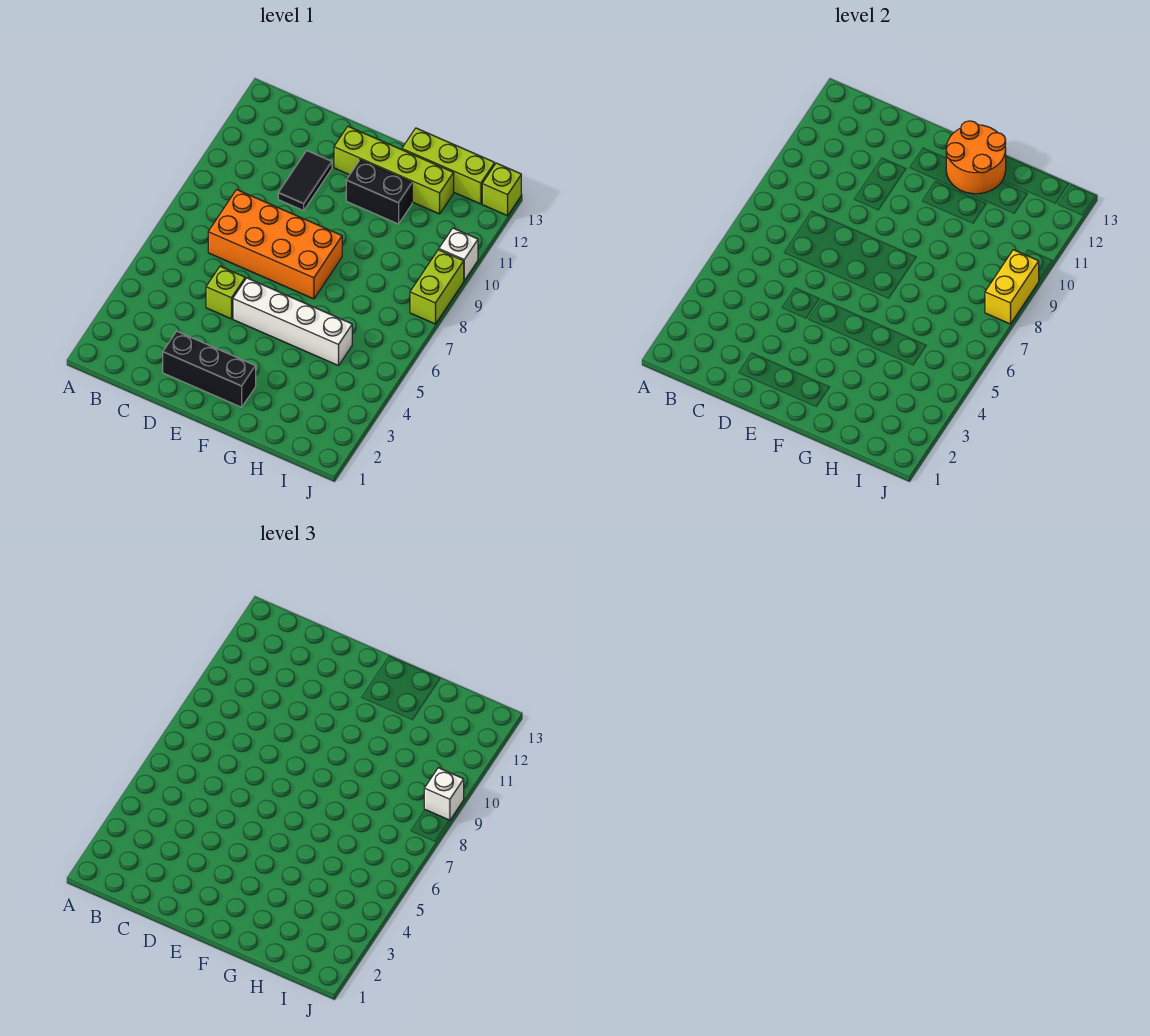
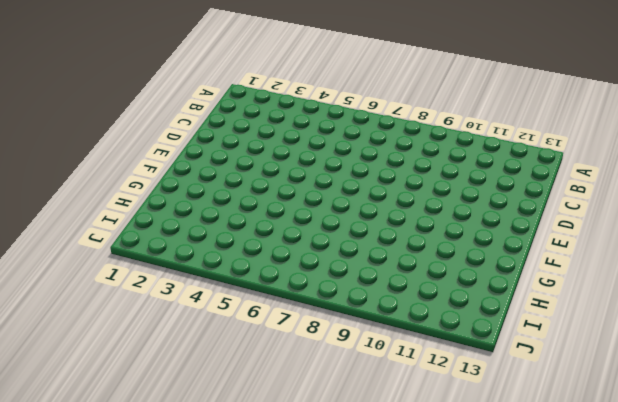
none -> orange 2x4 brick [208,190,342,299]
none -> black 1x3 brick [163,331,256,407]
none -> lime 1x1 brick [206,266,245,319]

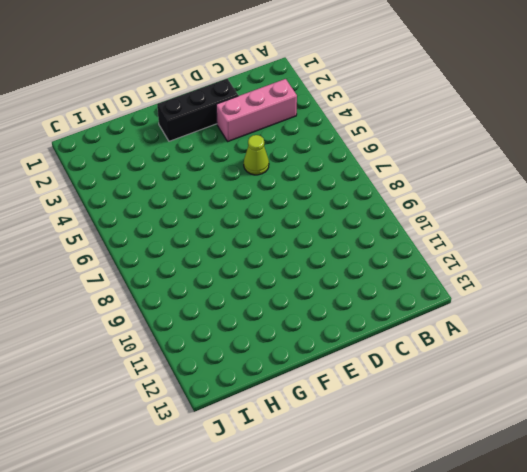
pink 1x3 brick [216,79,297,141] -> none
lime 1x1 cone [244,135,269,175] -> lime 1x1 brick [206,266,245,319]
none -> orange 2x4 brick [208,190,342,299]
none -> black 1x2 tile [278,151,332,210]
none -> white 1x4 brick [233,278,352,366]

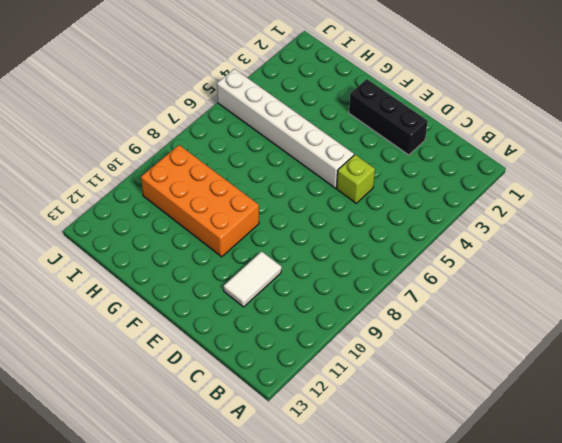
white 1x2 tile [224,251,282,307] -> black 1x2 tile [278,151,332,210]
white 1x6 brick [217,69,354,188] -> white 1x4 brick [233,278,352,366]
orange 2x4 brick [141,145,259,257] -> orange 2x4 brick moved to [208,190,342,299]
none -> lime 1x4 brick [334,126,454,214]
none -> black 1x2 brick [346,160,412,224]
none -> lime 1x3 brick [402,128,495,204]

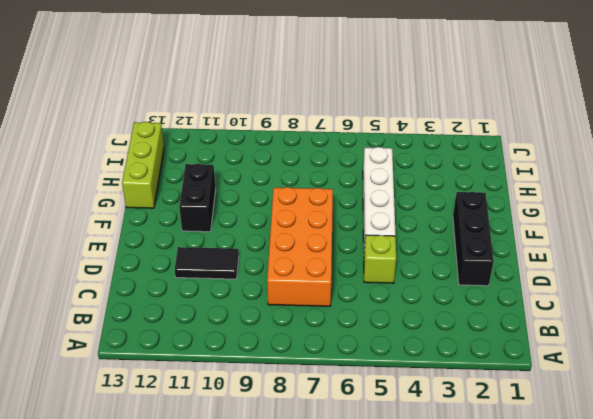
none -> lime 1x4 brick [334,126,454,214]
none -> lime 1x2 brick [410,250,464,324]
none -> white 1x1 brick [439,228,478,280]

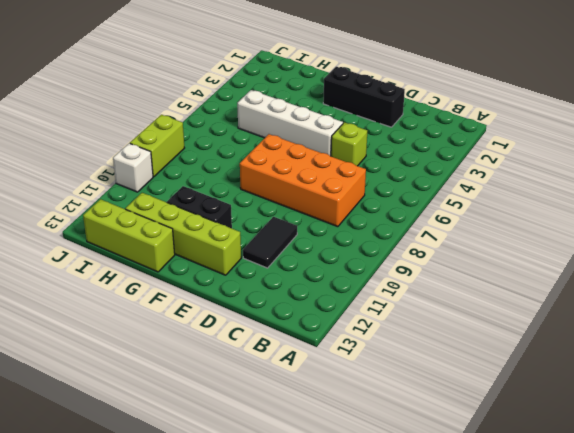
none -> lime 1x1 brick [482,163,521,216]
none -> orange 2x2 round brick [946,121,1006,194]
none -> yellow 1x2 brick [985,250,1039,324]

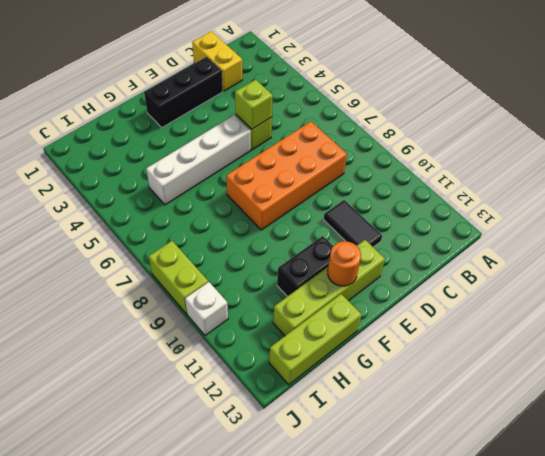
yellow 1x2 brick [192,31,242,91] -> yellow 1x2 brick moved to [985,250,1039,324]
lime 1x1 brick [235,80,273,129] -> lime 1x1 brick moved to [482,163,521,216]
orange 1x1 round brick [328,241,361,286] -> orange 2x2 round brick [946,121,1006,194]
none -> white 1x1 brick [424,768,464,820]

